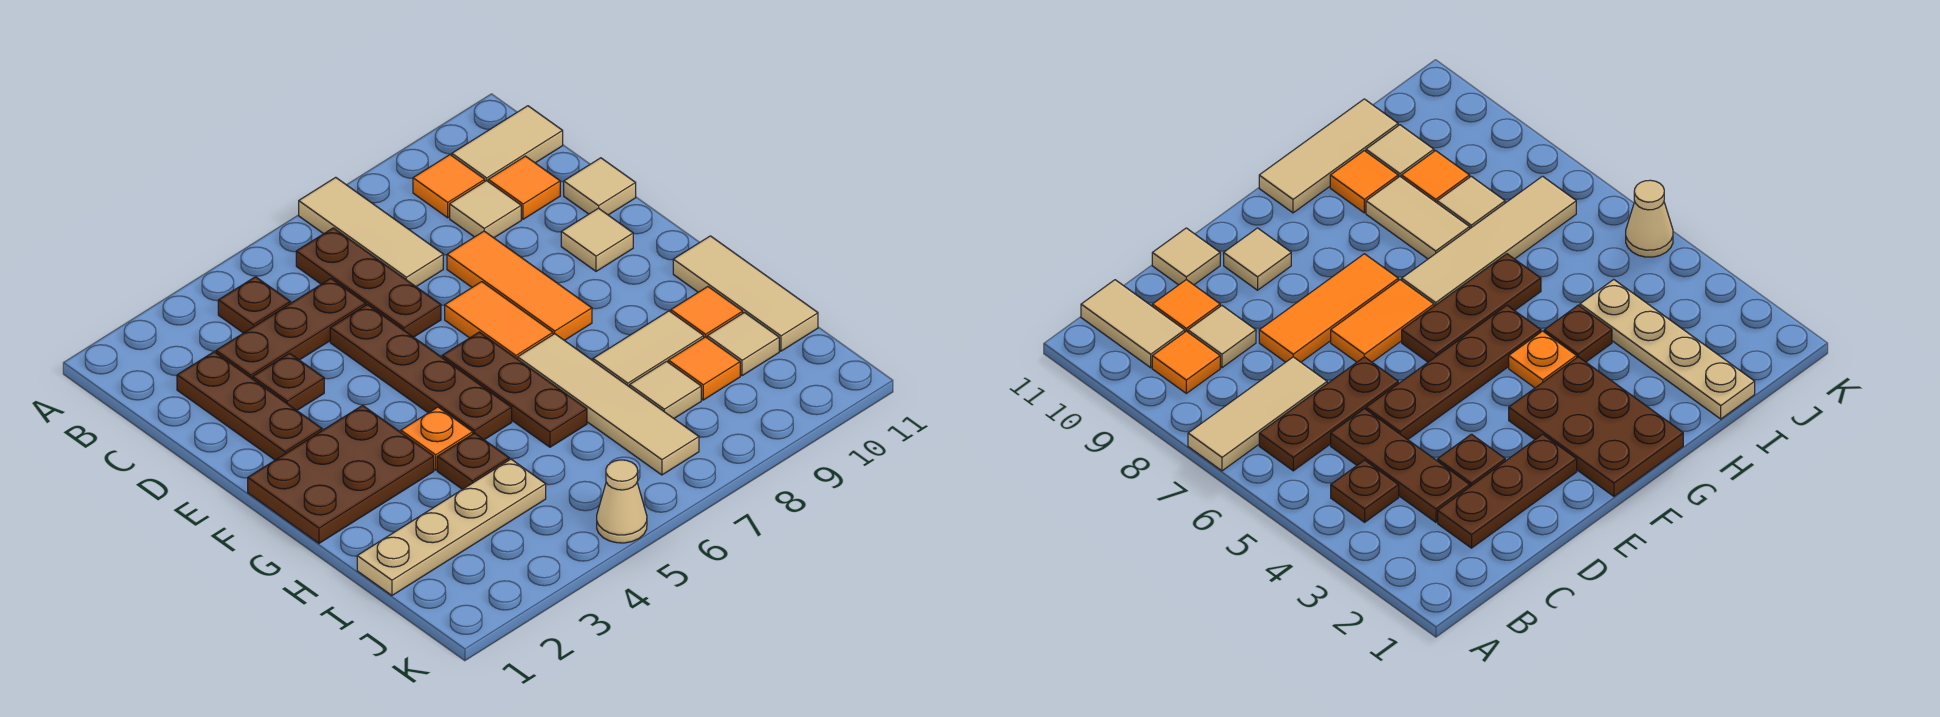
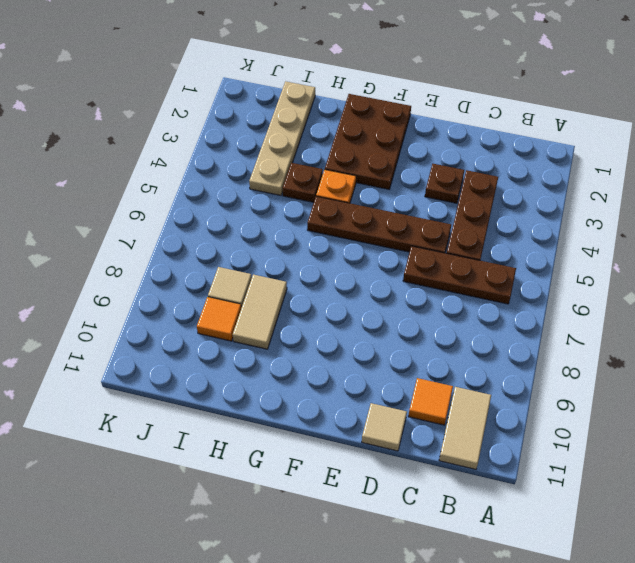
none -> tan 1x3 tile [299,177,443,287]
none -> brown 1x1 plate [218,277,290,333]
none -> orange 1x1 tile [413,155,485,218]

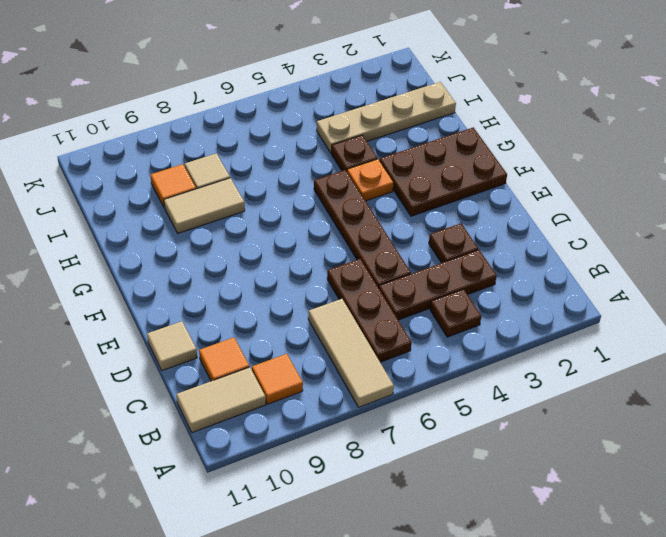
none -> brown 1x3 plate [177,352,322,460]
none -> tan 1x1 tile [450,181,521,238]
none -> orange 1x3 tile [447,231,592,340]

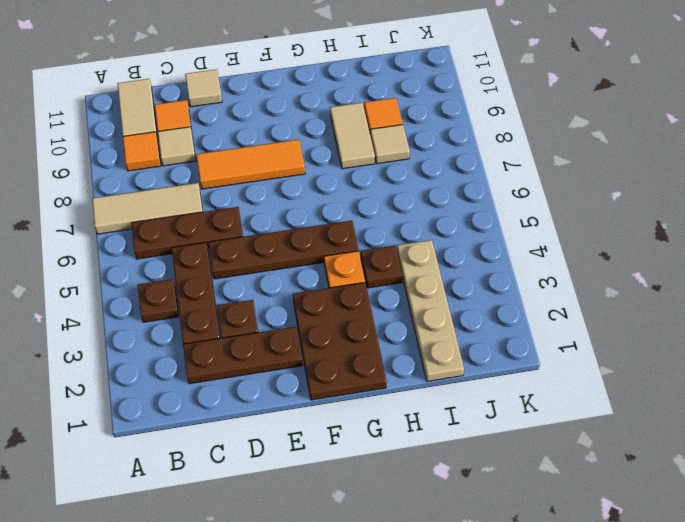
none -> orange 1x2 tile [445,282,553,359]
none -> tan 1x1 tile [561,208,633,271]
none -> brown 1x3 plate [442,332,587,447]

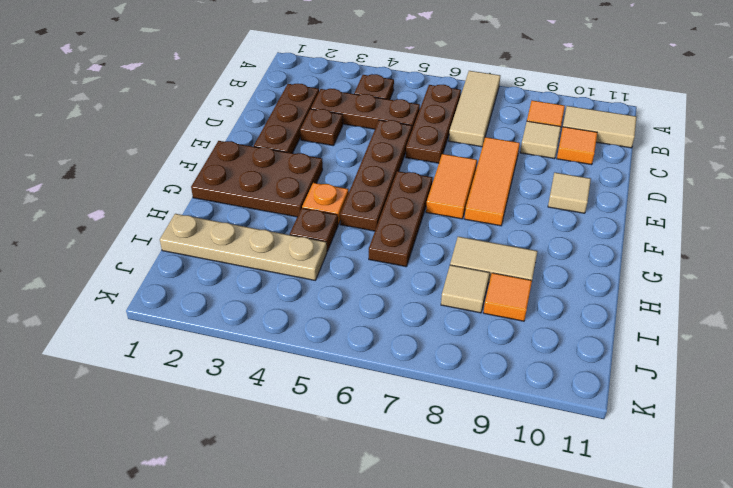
none -> tan 1x1 tile [564,158,636,215]
none -> tan 1x4 tile [518,334,699,475]
none -> tan 1x3 tile [673,236,818,351]

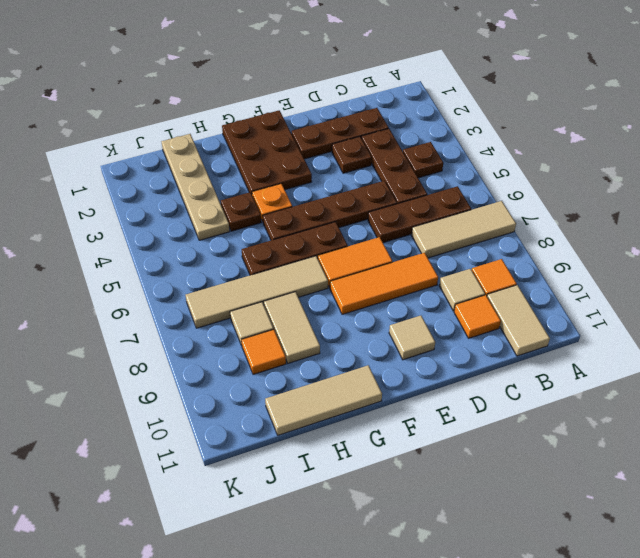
none -> tan 1x1 tile [564,158,636,215]
none -> orange 1x1 tile [671,287,743,338]
none -> tan 1x1 tile [707,313,779,376]

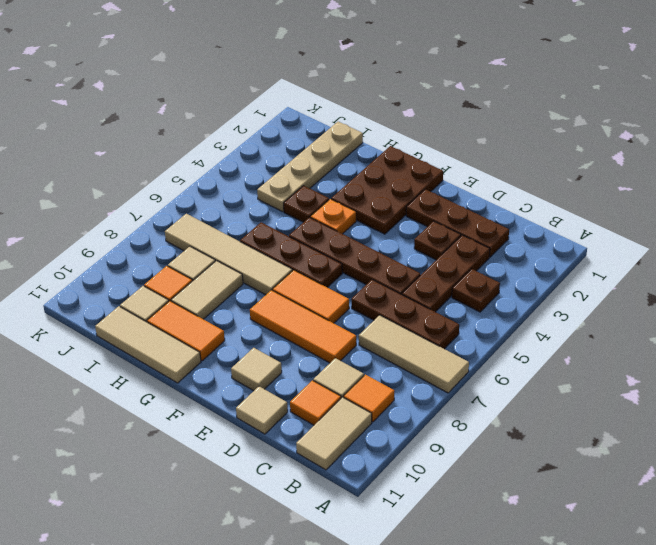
orange 1x2 tile [147,301,225,361] -> orange 1x1 tile [671,287,743,338]
none -> tan 1x1 cone [597,460,647,543]

